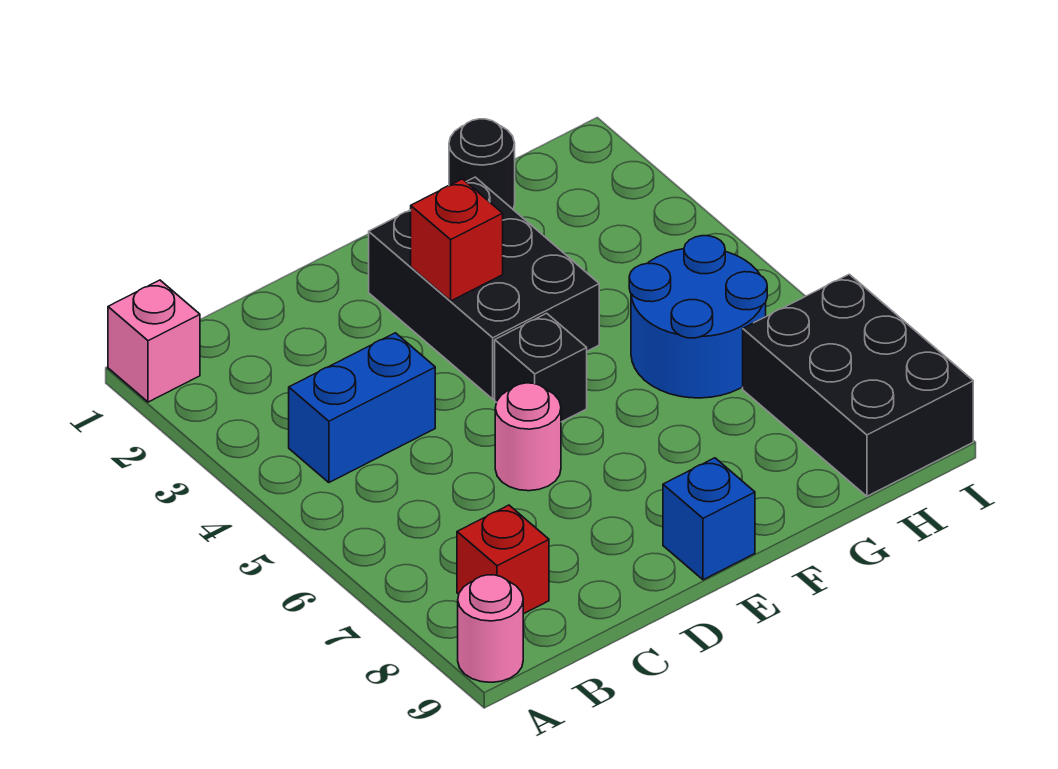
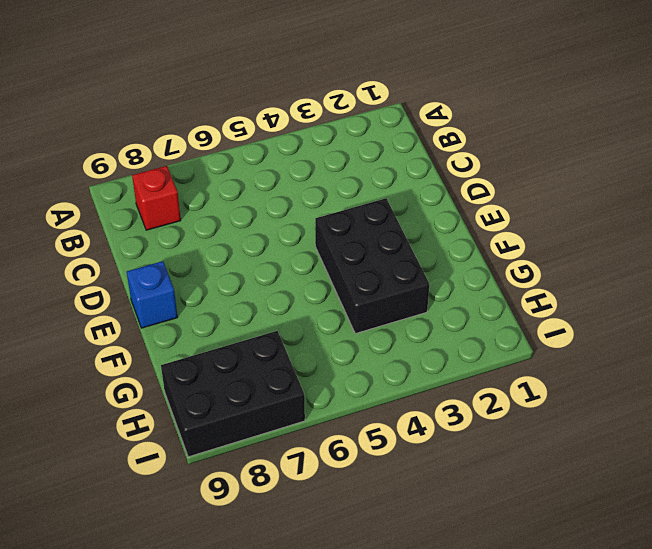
black 2x3 brick [315,198,430,334] -> black 2x3 brick turned to [369,177,599,399]
none -> pink 1x1 brick [108,280,200,402]
none -> pink 1x1 round brick [458,575,523,682]
none -> blue 1x2 brick [289,333,435,483]

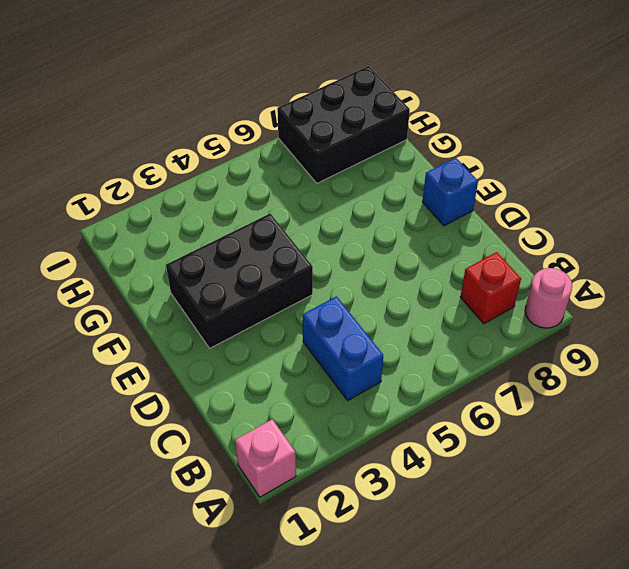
none -> pink 1x1 round brick [495,383,561,491]
none -> black 1x1 brick [495,313,587,422]
none -> black 1x1 round brick [449,119,515,210]

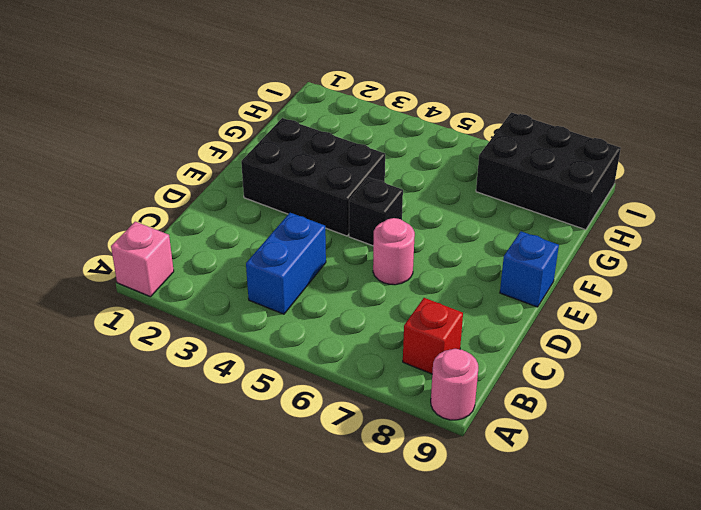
none -> black 1x1 round brick [449,119,515,210]
none -> blue 2x2 round brick [629,236,767,398]
none -> red 1x1 brick [411,179,503,301]

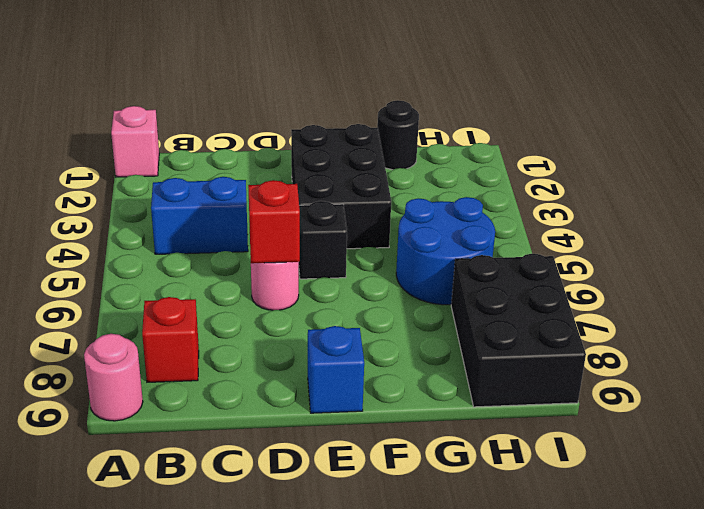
red 1x1 brick [248,180,300,263] -> red 1x1 brick moved to [411,179,503,301]

